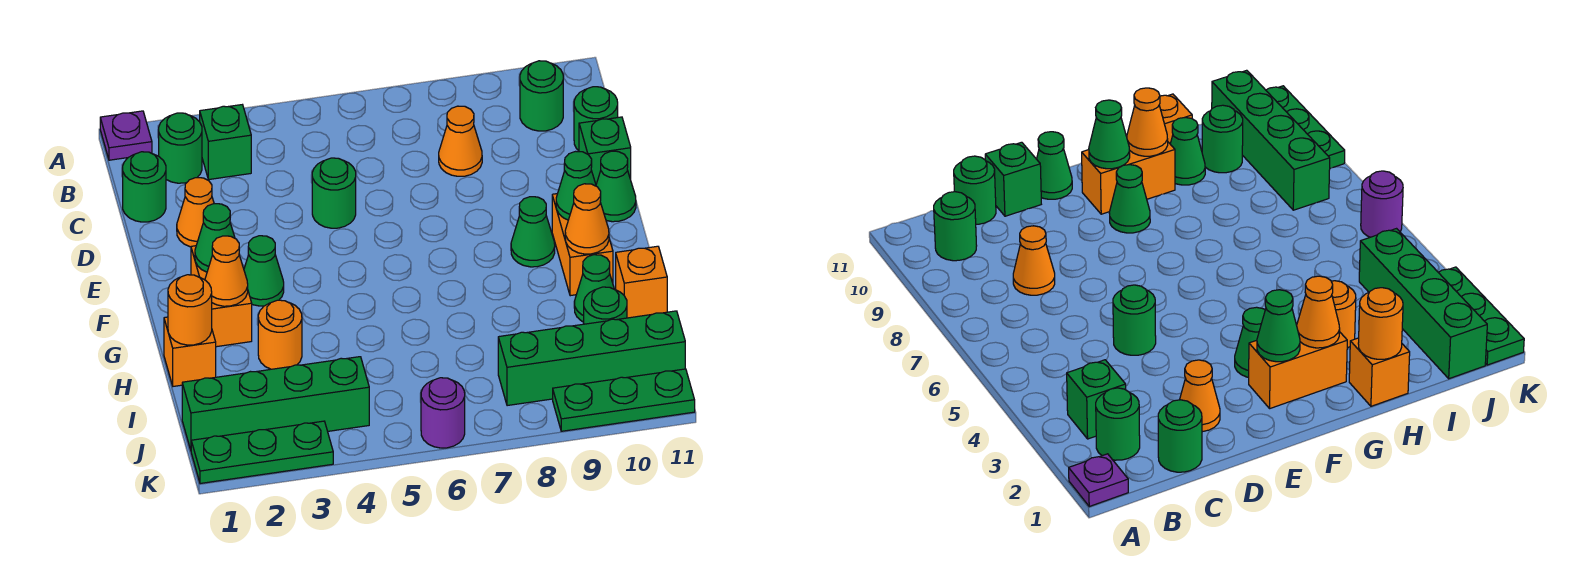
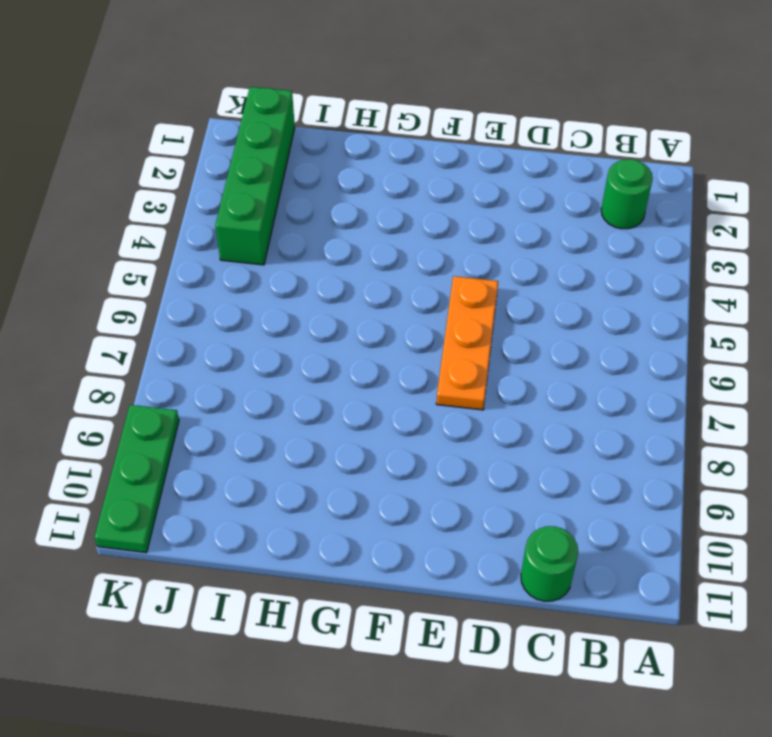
orange 1x3 plate [436,276,498,410] -> none
none -> purple 1x1 plate [100,111,152,160]
none -> green 1x1 brick [200,105,251,179]
none -> green 1x1 round brick [520,61,563,131]
none -> green 1x1 round brick [123,152,166,222]

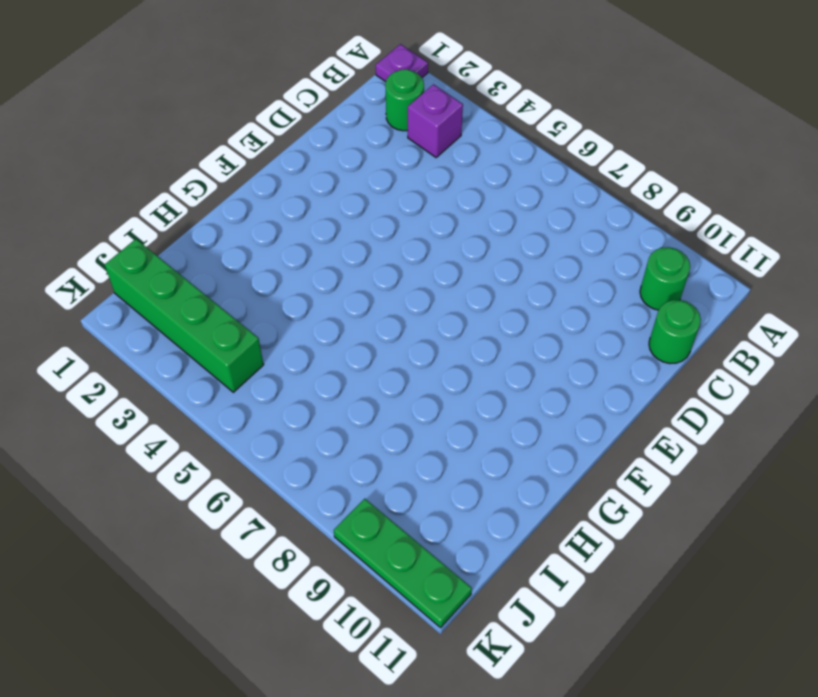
purple 1x1 brick [408,84,463,157] -> green 1x1 brick [200,105,251,179]
none -> green 1x1 round brick [123,152,166,222]
none -> orange 1x1 cone [439,106,482,176]
none -> orange 1x1 cone [177,178,214,247]
none -> green 1x1 round brick [312,158,356,228]

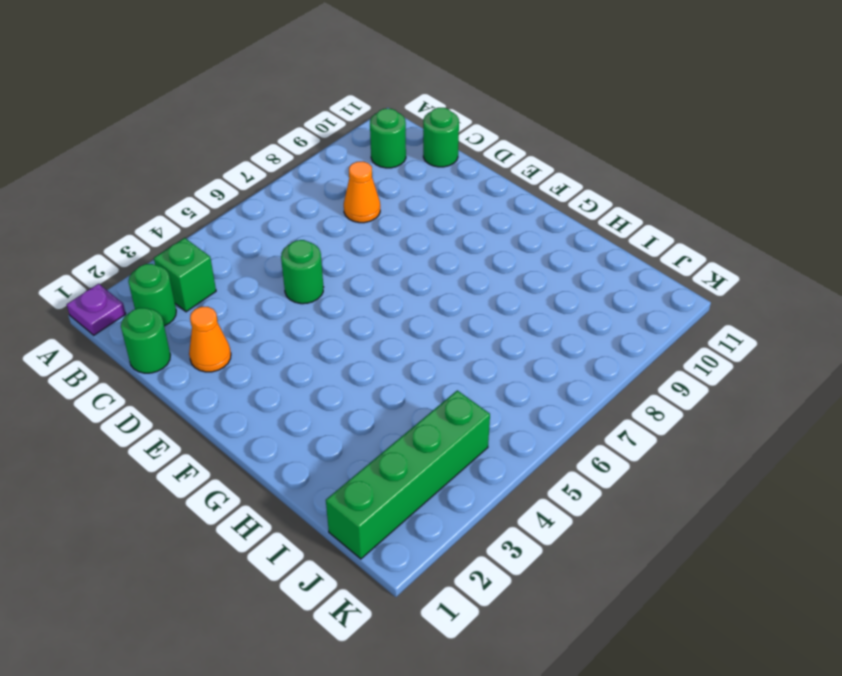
none -> green 1x1 brick [579,117,631,184]
none -> green 1x1 cone [596,151,636,222]
none -> orange 1x2 brick [191,246,252,347]
none -> green 1x1 cone [244,236,284,306]

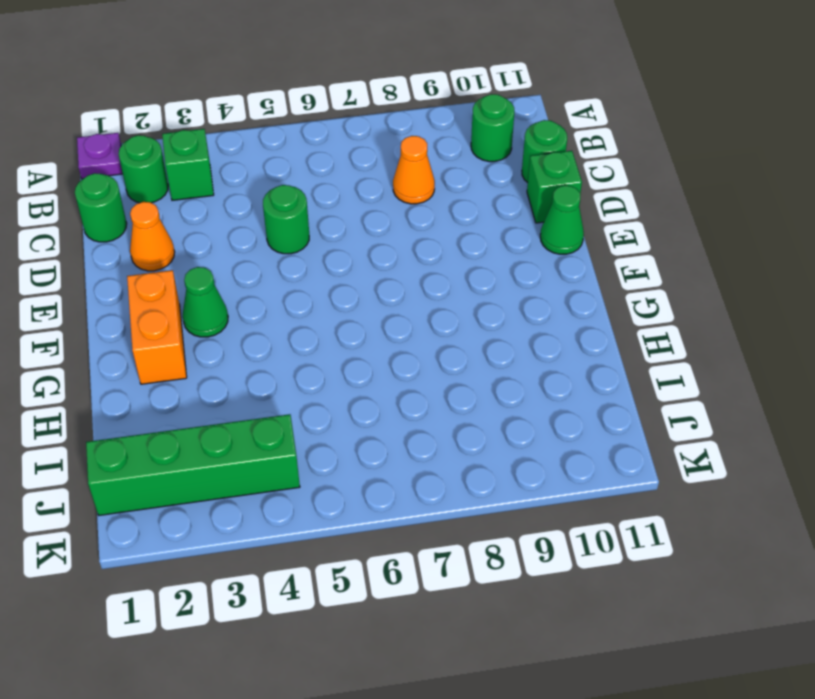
none -> green 1x1 cone [511,197,555,267]
none -> orange 1x2 brick [552,194,613,296]
none -> orange 1x1 brick [164,317,216,386]
none -> orange 1x1 round brick [258,300,302,369]

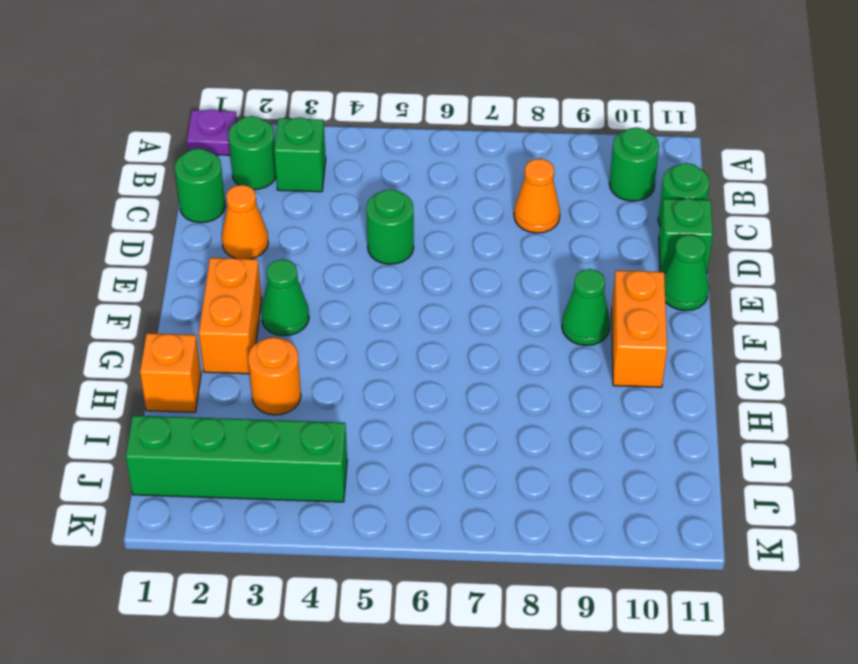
none -> green 1x1 cone [574,255,614,322]
none -> orange 1x1 brick [616,246,667,318]
none -> green 1x1 round brick [584,287,627,324]
none -> green 1x4 brick [498,311,685,406]

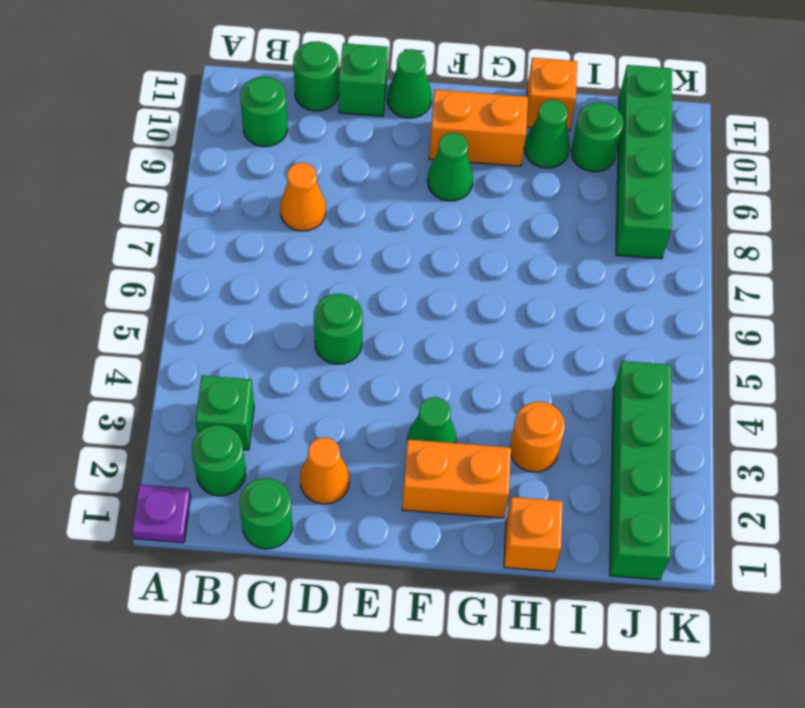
none -> green 1x3 plate [191,421,333,483]
none -> purple 1x1 round brick [421,378,465,448]
none -> green 1x3 plate [553,369,695,431]
none -> green 1x1 cone [195,204,235,272]

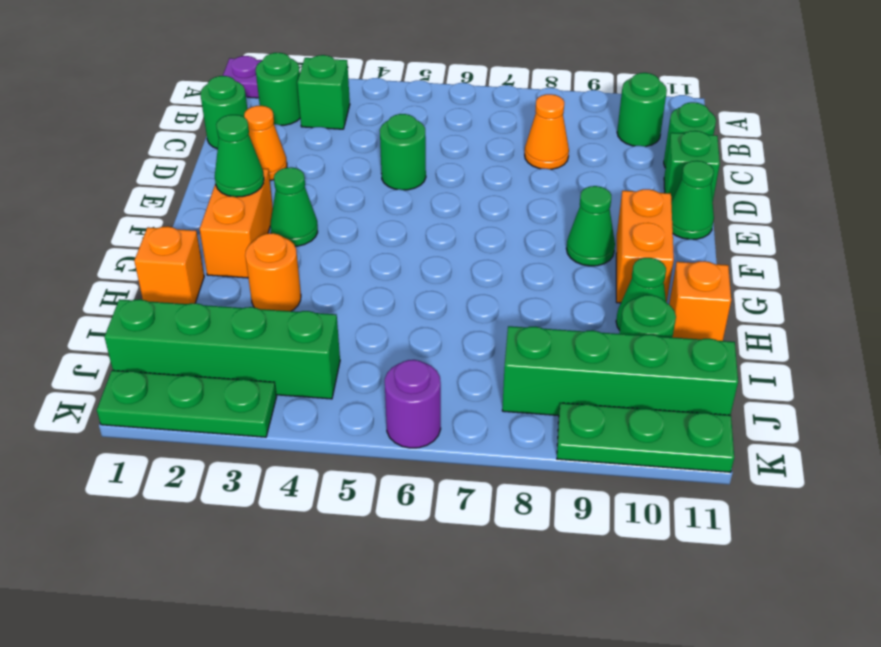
none -> green 1x1 cone [556,151,596,220]
none -> orange 1x1 cone [205,236,248,306]
none -> orange 1x1 cone [565,184,609,254]
none -> orange 1x1 round brick [168,275,212,345]

